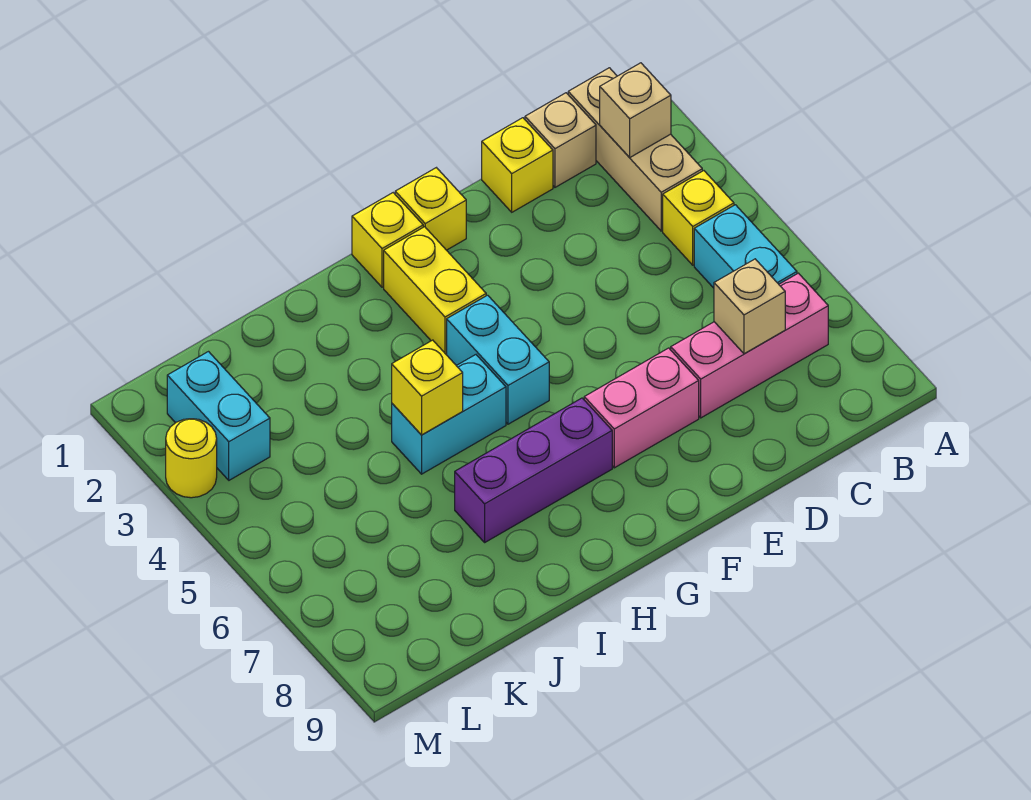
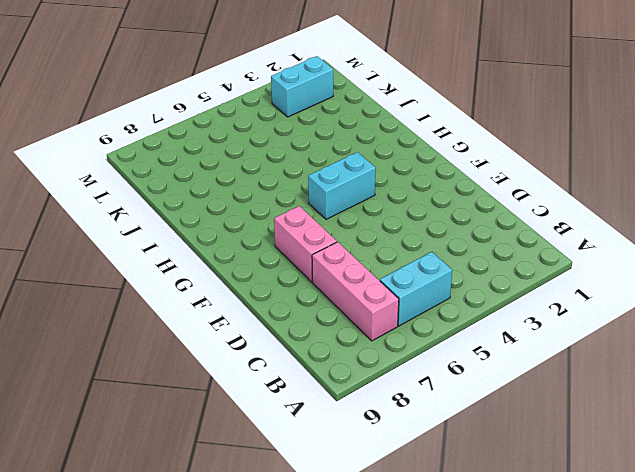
none -> tan 1x3 brick [568,68,702,231]
none -> yellow 1x1 brick [663,171,734,265]
none -> tan 1x1 brick [525,93,596,187]

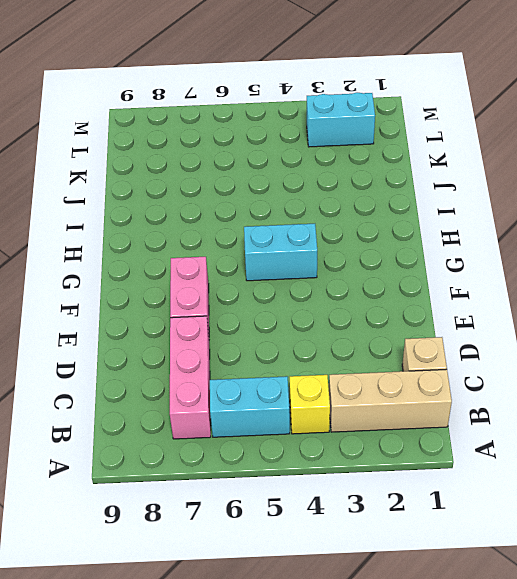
none -> yellow 1x1 brick [482,118,553,212]
none -> yellow 1x1 brick [395,168,466,250]
none -> yellow 1x1 brick [352,193,423,287]

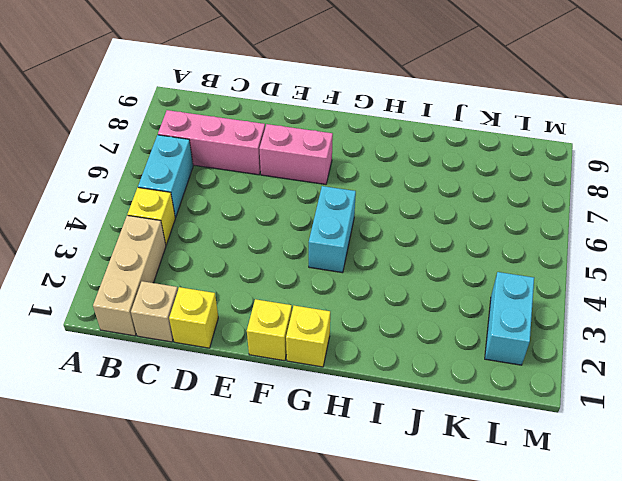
none -> yellow 1x2 brick [384,227,486,355]
none -> purple 1x3 brick [455,398,612,542]
none -> cyan 1x2 brick [392,355,506,474]

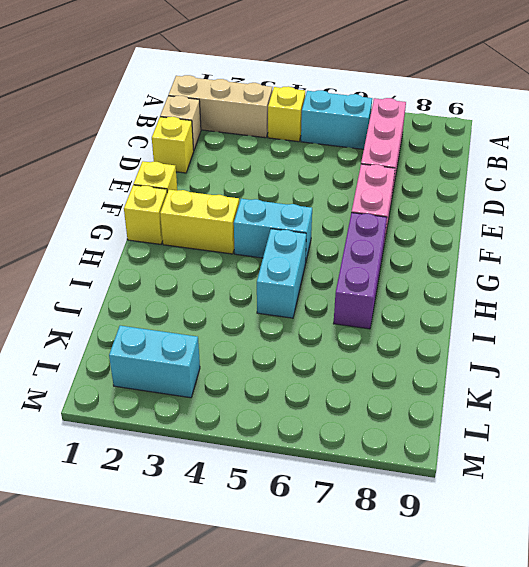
none -> yellow 1x1 round brick [166,419,217,498]
none -> tan 1x1 brick [600,63,671,158]
none -> tan 1x1 brick [714,259,785,354]

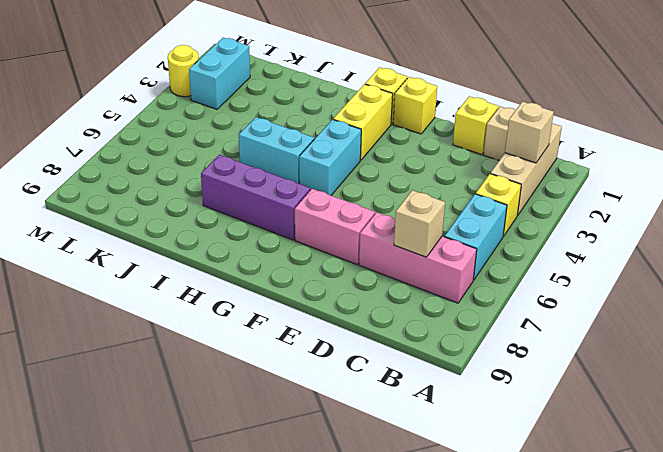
none -> yellow 1x1 brick [392,340,463,435]

